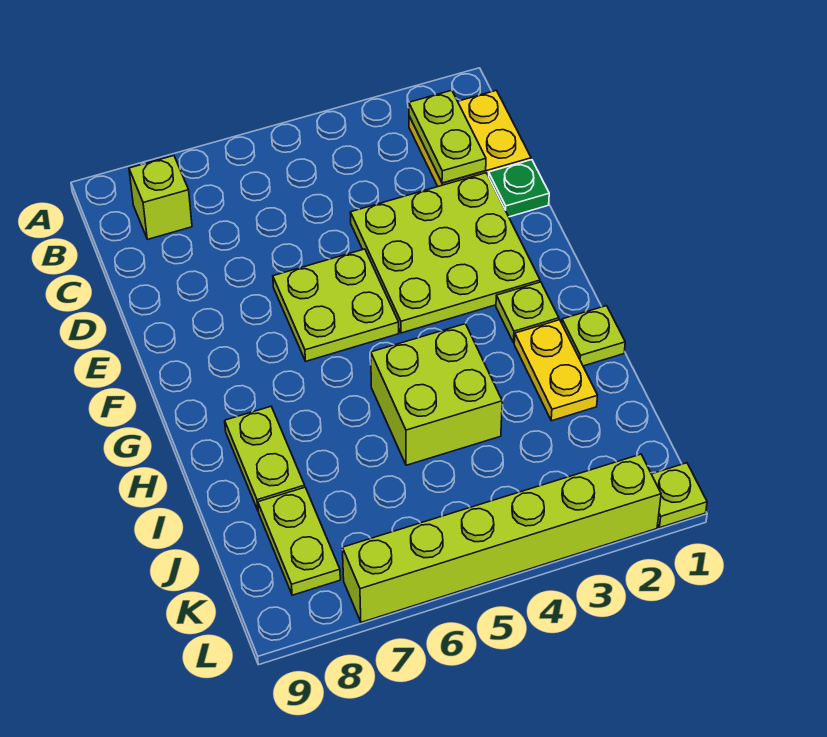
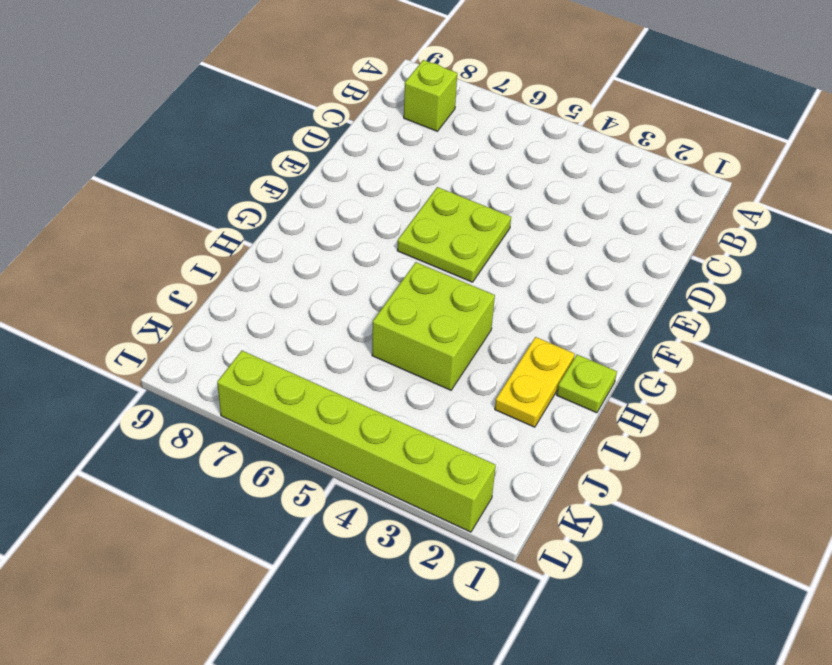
none -> yellow 2x2 plate [409,90,531,186]
none -> green 1x1 plate [489,160,549,217]
none -> lime 3x3 plate [350,173,540,333]

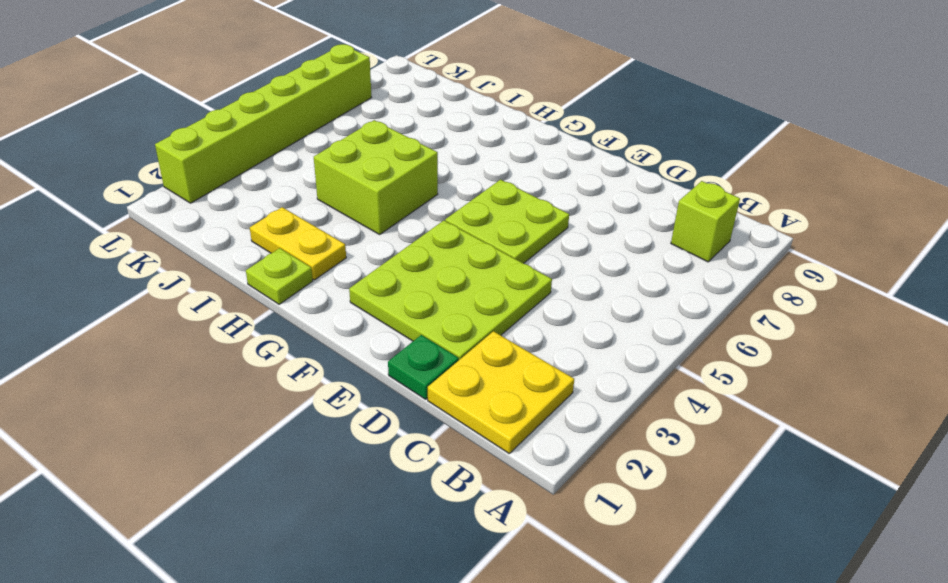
none -> lime 1x1 plate [496,282,559,343]
none -> lime 1x2 plate [225,407,305,510]
none -> lime 1x2 plate [258,487,340,595]

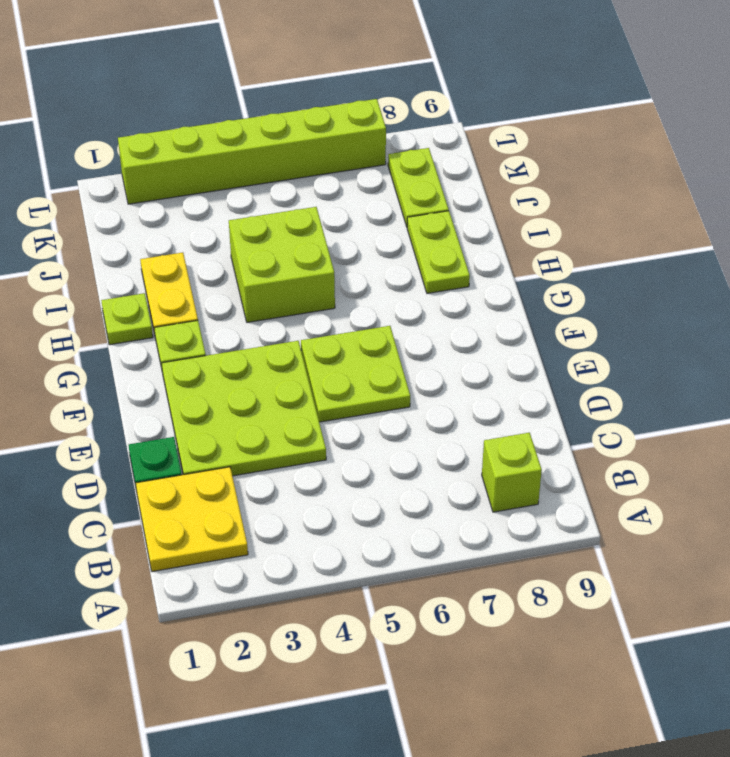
none -> lime 1x1 plate [652,463,707,528]
none -> lime 1x2 plate [409,90,486,183]

